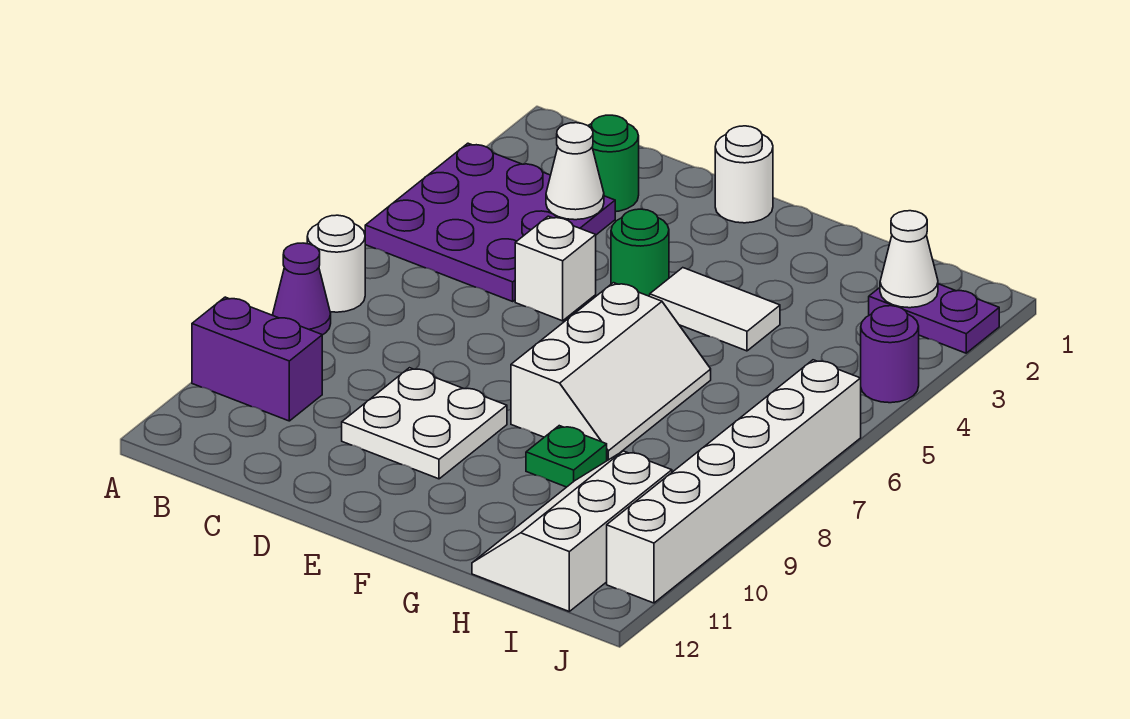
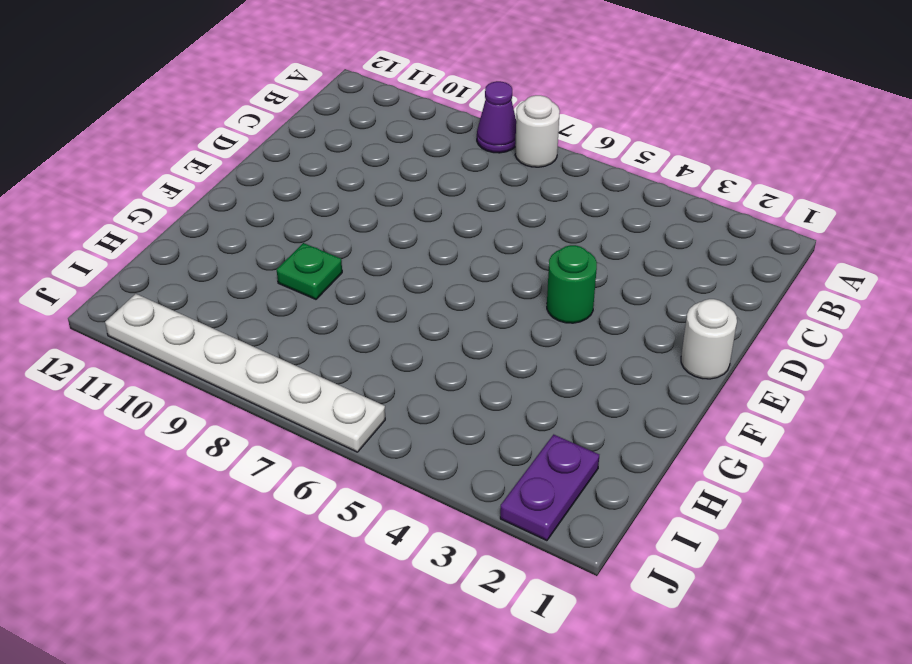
white 1x6 plate [105,294,385,452] -> white 1x6 brick [607,360,861,603]
none -> purple 3x3 plate [365,143,615,301]
none -> purple 1x2 brick [192,297,322,421]
none -> green 1x1 round brick [588,115,639,212]

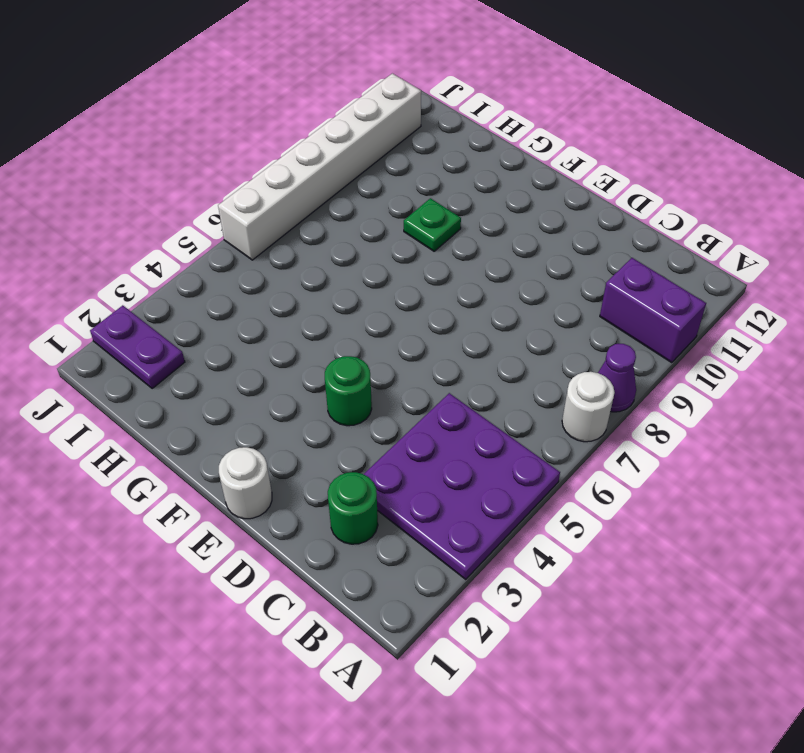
none -> white 1x1 brick [515,216,596,321]
none -> white 2x2 plate [342,368,507,479]
none -> white 1x2 tile [650,268,780,351]

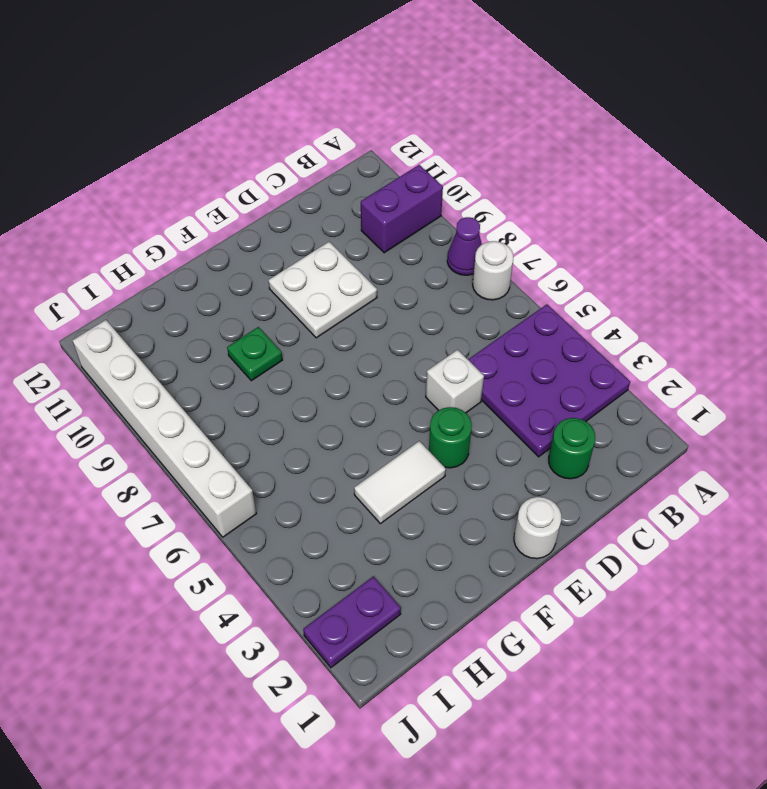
none -> white 2x3 slope [511,283,711,461]
none -> white 2x3 slope [472,451,672,611]
none -> purple 1x1 round brick [861,306,919,403]

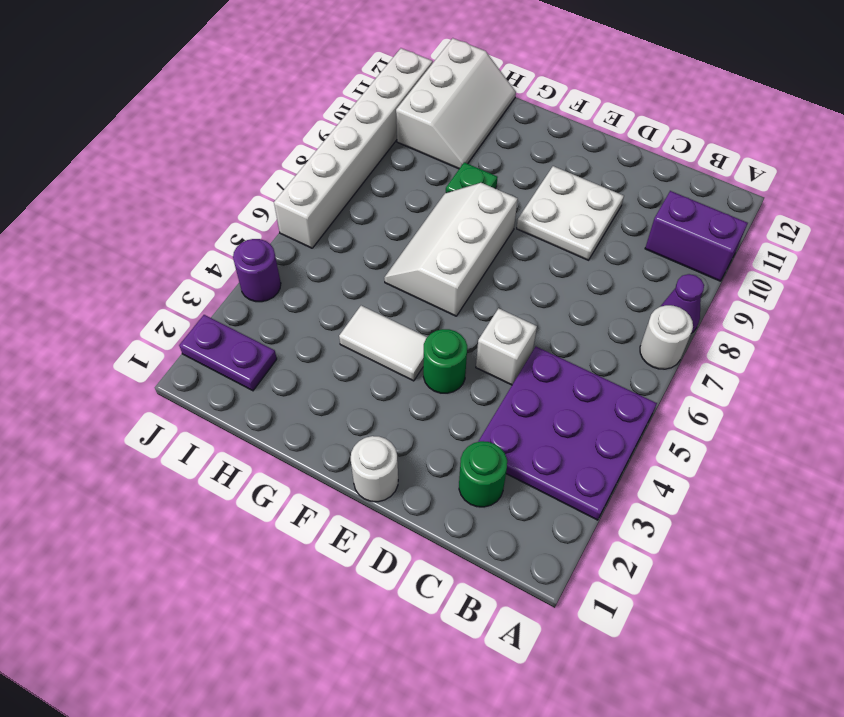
none -> white 1x1 cone [546,123,604,220]
none -> white 1x1 cone [880,211,938,308]

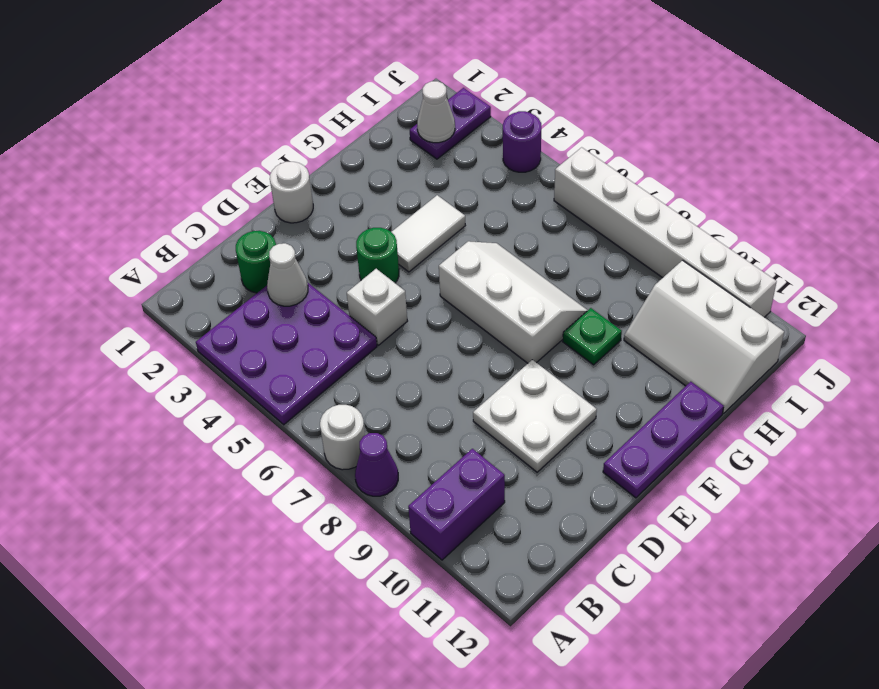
purple 1x3 plate [603,382,724,498] -> none

